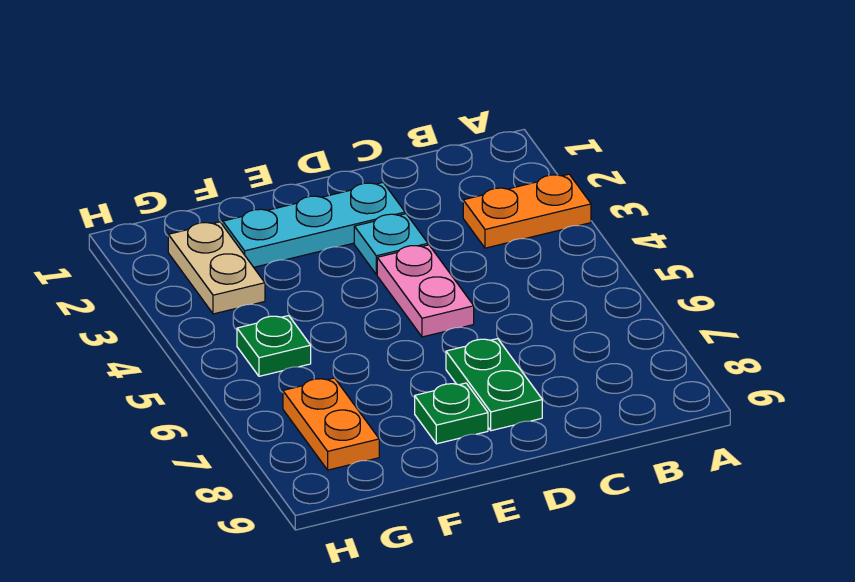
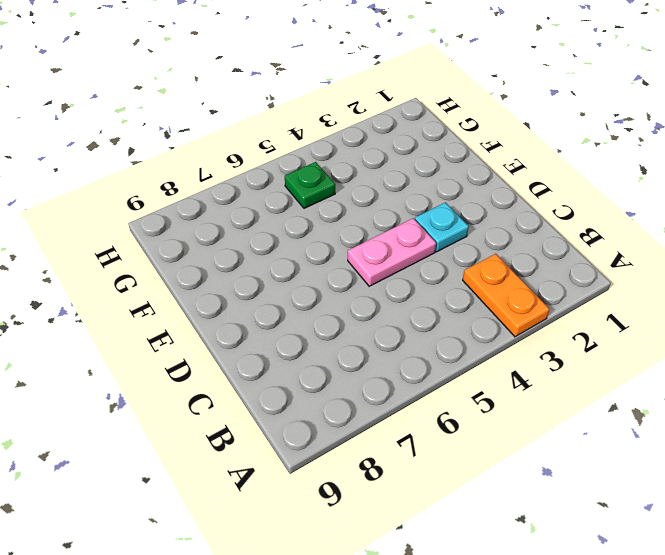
none -> cyan 1x3 plate [223,183,405,267]
none -> green 1x2 plate [446,339,542,431]

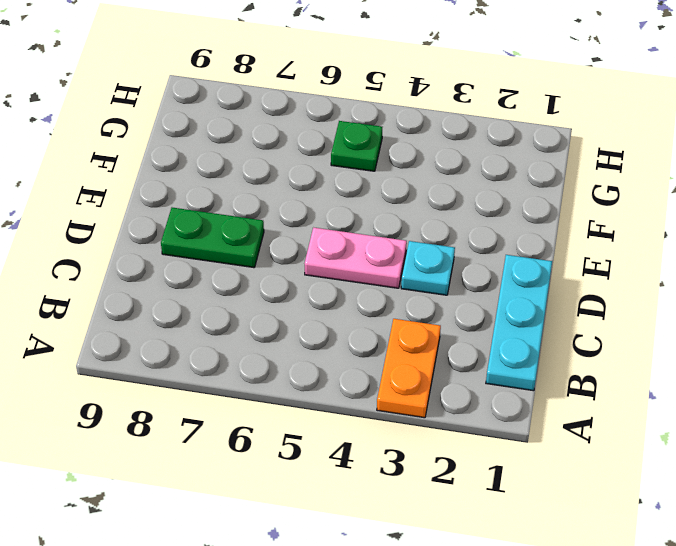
cyan 1x3 plate [486,255,552,391] -> cyan 1x3 plate moved to [223,183,405,267]
none -> green 1x1 plate [415,383,488,444]
none -> tan 1x2 plate [168,222,265,314]

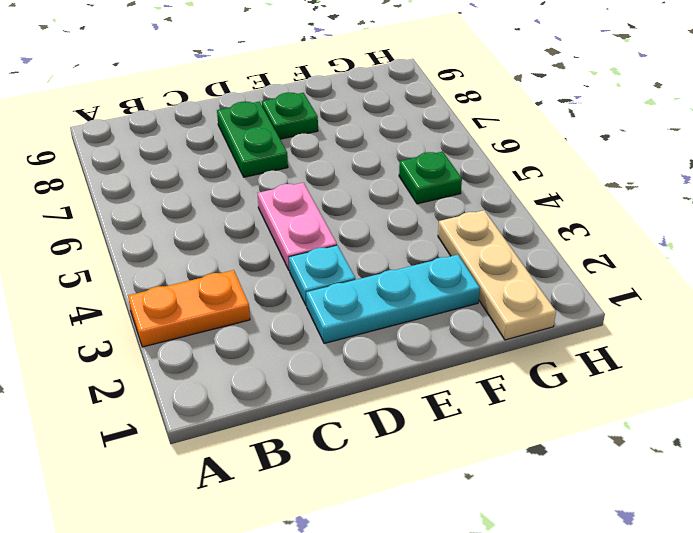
tan 1x3 plate [438,210,556,340] -> tan 1x2 plate [168,222,265,314]
none -> orange 1x2 plate [283,378,379,470]

